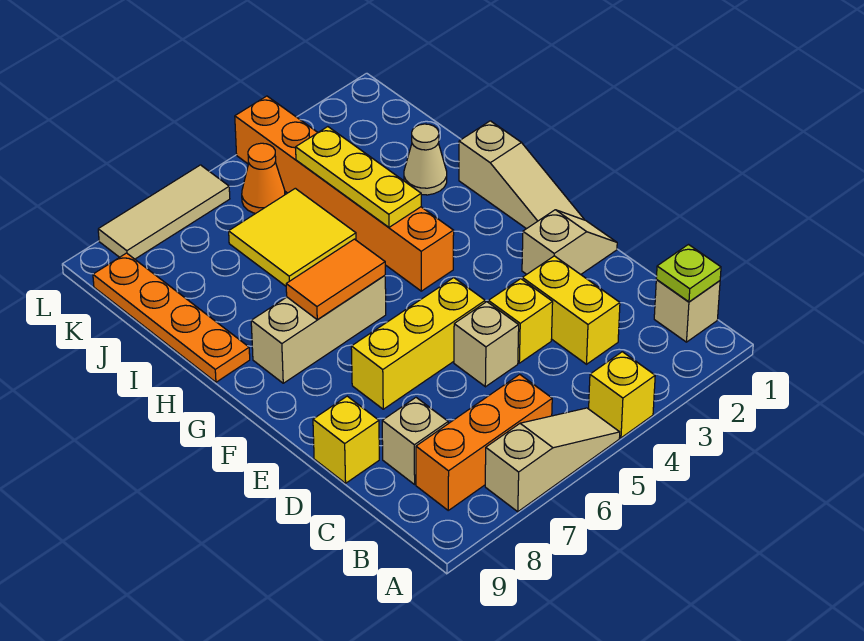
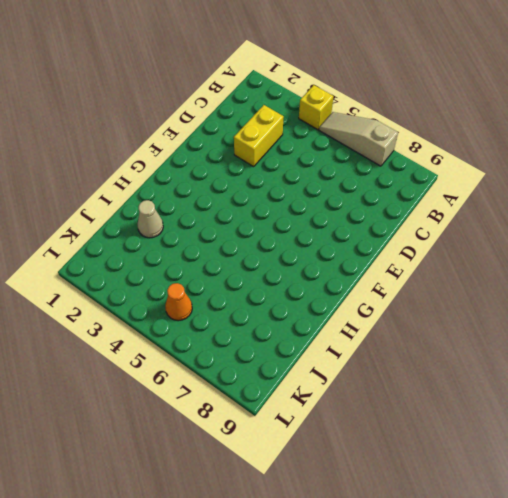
none -> tan 1x1 brick [654,279,720,342]
none -> orange 1x3 brick [416,374,552,510]
none -> tan 1x1 brick [382,398,448,484]

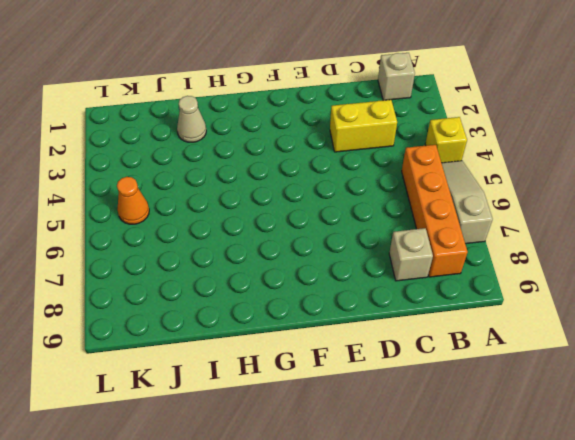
orange 1x4 brick [402,145,468,277] -> orange 1x3 brick [416,374,552,510]
none -> yellow 1x1 brick [488,279,553,363]
none -> tan 1x1 brick [454,302,519,387]
none -> yellow 1x1 brick [313,396,379,483]

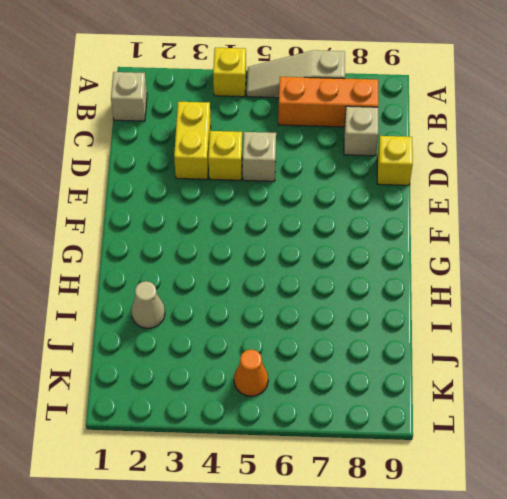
none -> tan 1x2 slope [522,210,617,274]
none -> yellow 1x3 brick [351,278,485,409]
none -> tan 1x3 slope [459,121,584,229]

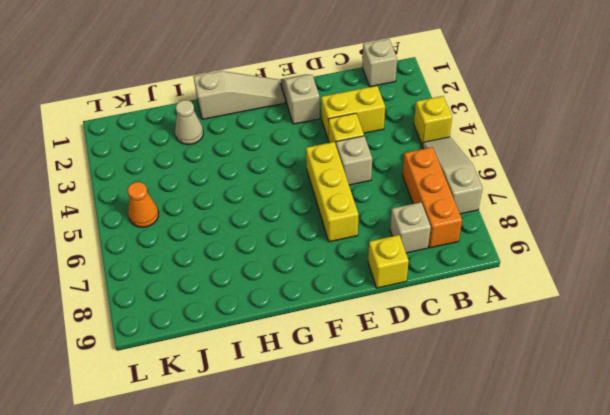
none -> orange 1x6 brick [235,96,454,291]
none -> tan 1x3 brick [251,276,386,383]
none -> orange 1x4 plate [93,253,250,382]

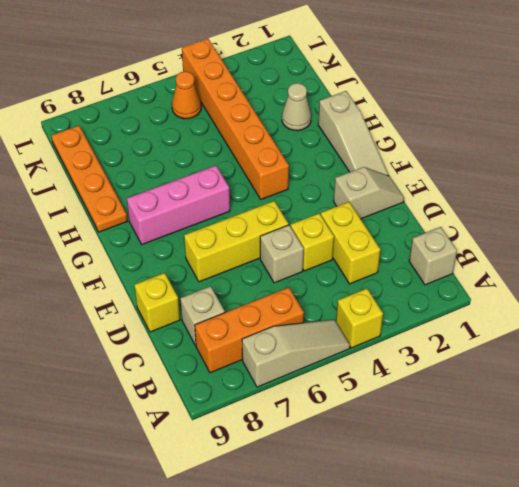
pink 1x3 brick [127,166,230,244] -> tan 1x3 brick [251,276,386,383]
none -> yellow 2x2 tile [229,188,356,286]
none -> tan 1x3 tile [98,165,230,259]
none -> lime 1x1 plate [656,245,721,302]

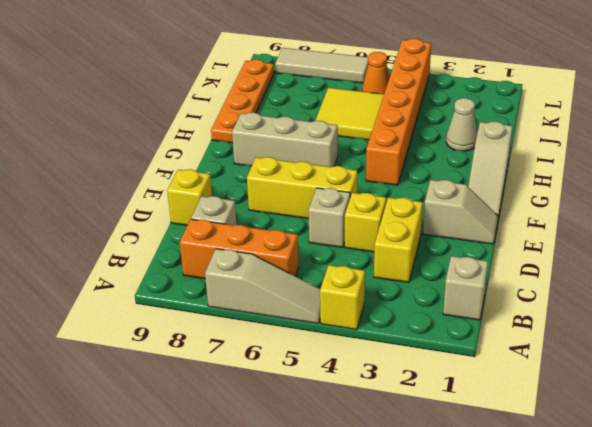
none -> lime 1x1 plate [656,245,721,302]
none -> orange 1x2 tile [286,239,385,320]
none -> yellow 1x3 plate [296,127,421,227]

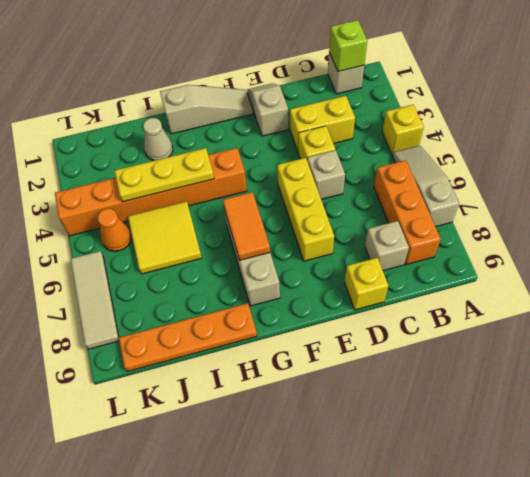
lime 1x1 brick [329,20,367,71] -> lime 1x1 plate [656,245,721,302]

